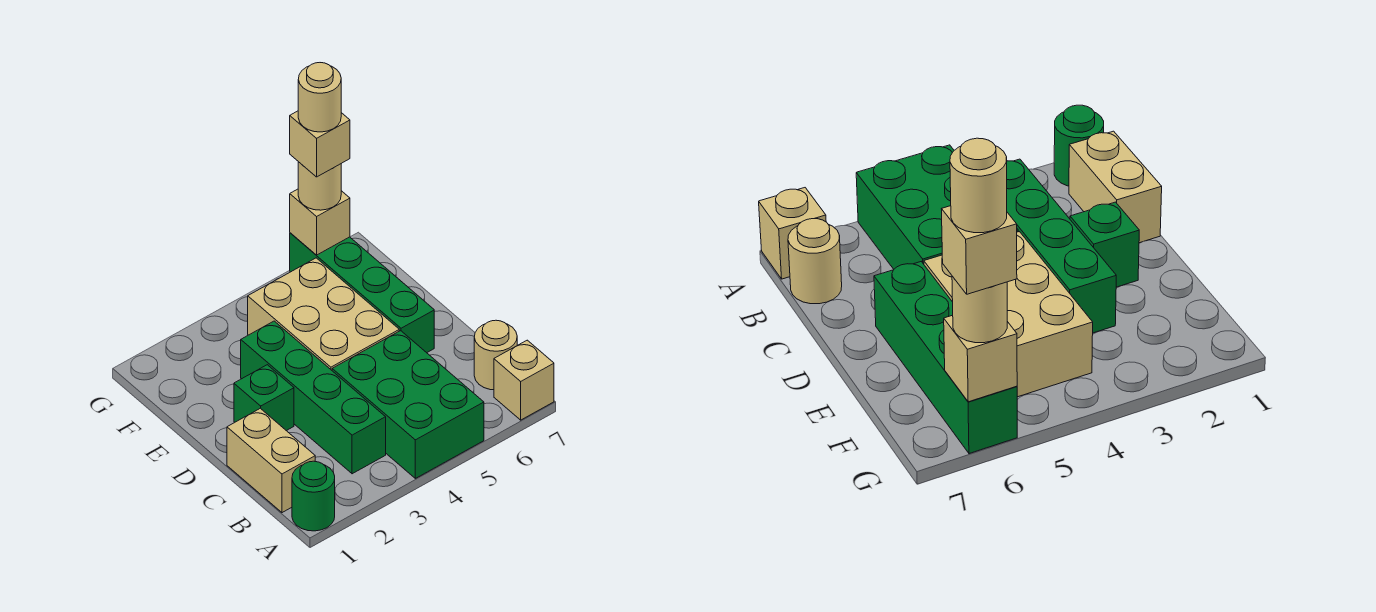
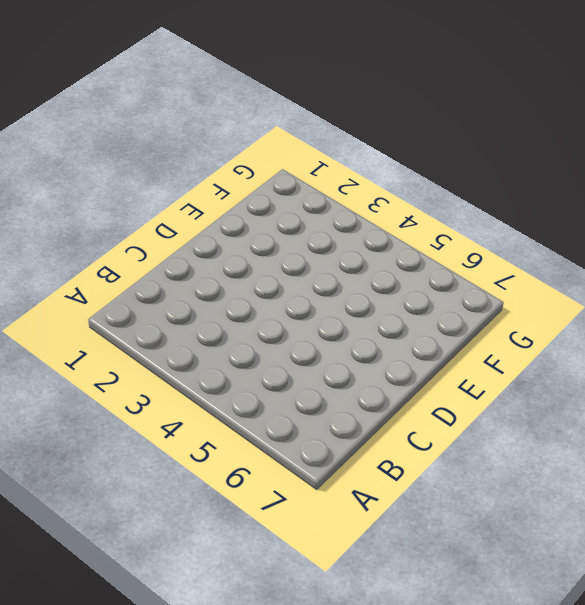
none -> green 1x1 round brick [292,461,335,531]
none -> green 2x3 brick [332,331,484,478]
none -> tan 1x1 brick [494,340,554,420]

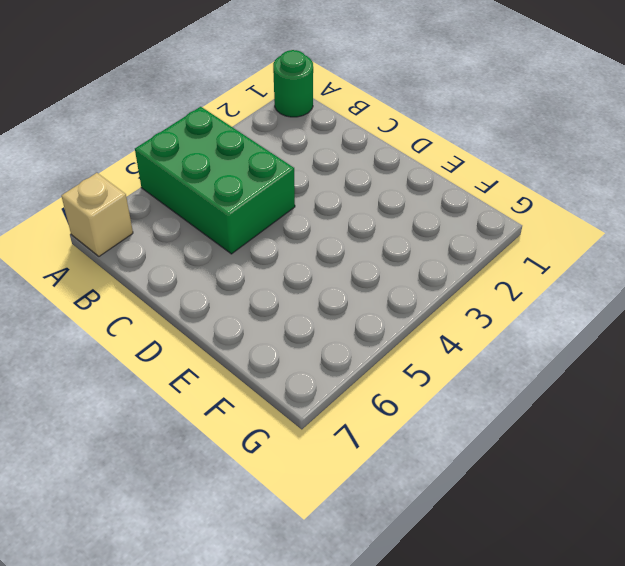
none -> tan 1x2 brick [227,408,315,513]
none -> green 1x4 brick [241,321,386,474]
none -> tan 1x1 round brick [474,320,517,390]

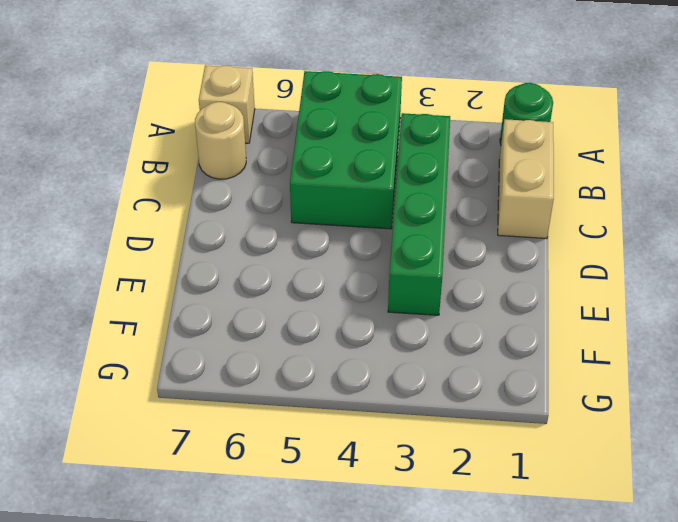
none -> green 1x1 brick [234,365,294,431]
none -> tan 2x3 brick [248,258,399,370]
none -> green 1x4 brick [290,233,434,353]

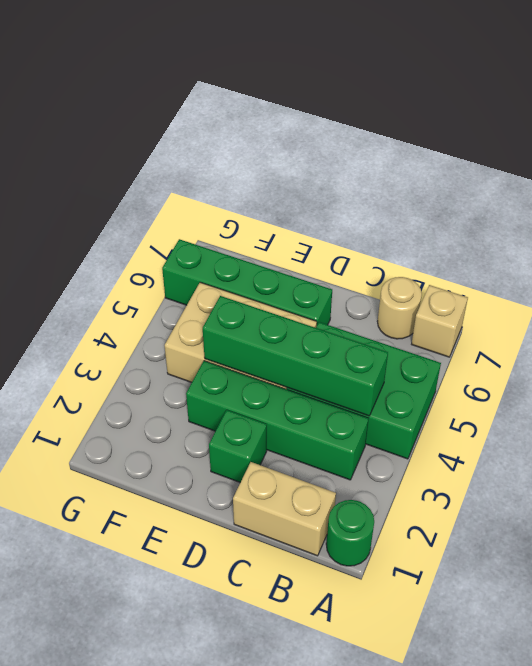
green 1x4 brick [203,296,388,416] -> none
none -> tan 1x1 brick [290,189,350,255]
none -> tan 1x1 round brick [298,162,341,210]
none -> tan 1x1 brick [290,111,350,177]

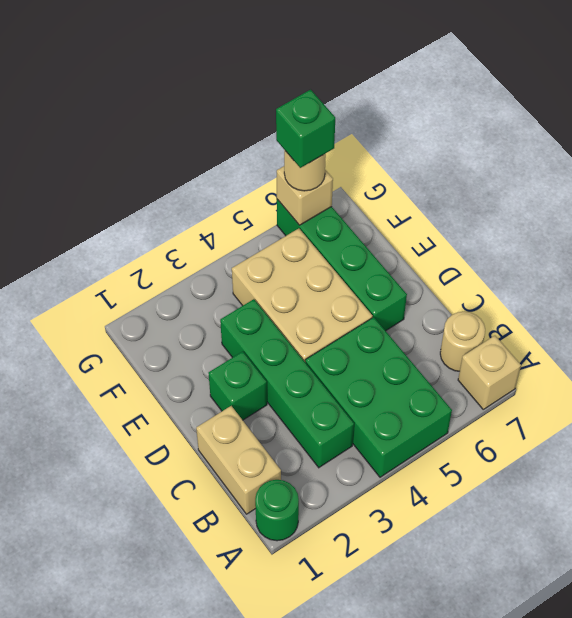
green 1x1 brick [276,90,335,168] -> tan 1x1 brick [290,111,350,177]
none -> tan 1x1 round brick [298,63,341,132]

